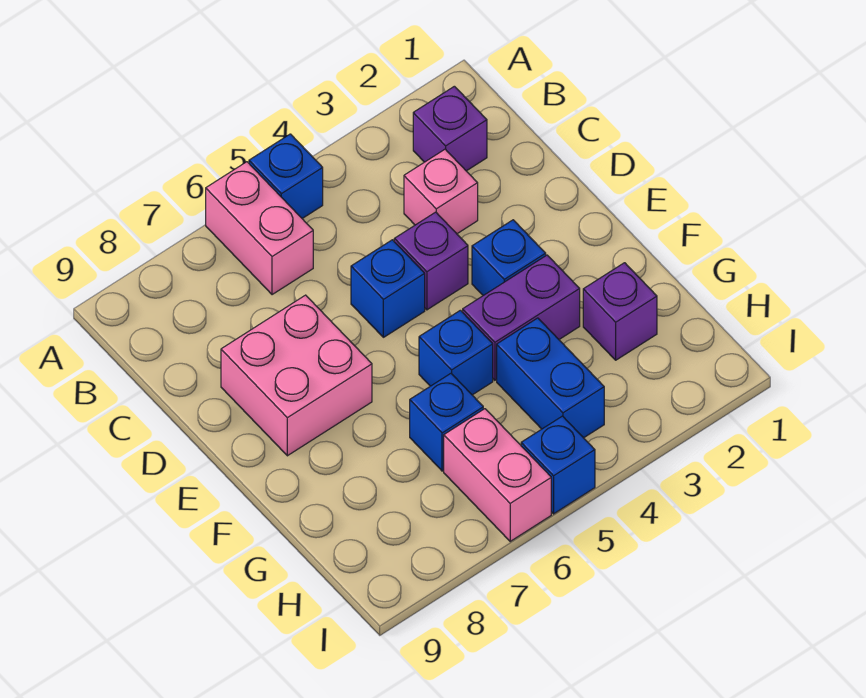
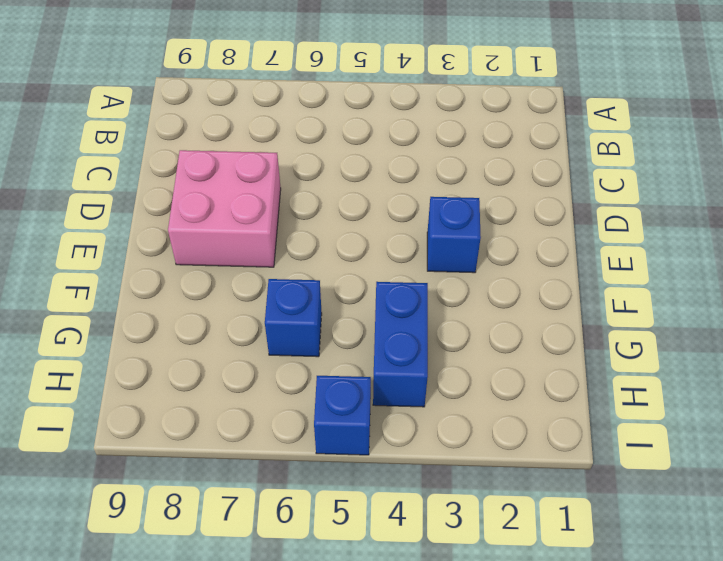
none -> blue 1x1 brick [249,134,323,218]
none -> pink 1x2 brick [206,162,313,295]
none -> purple 1x1 brick [413,86,487,171]

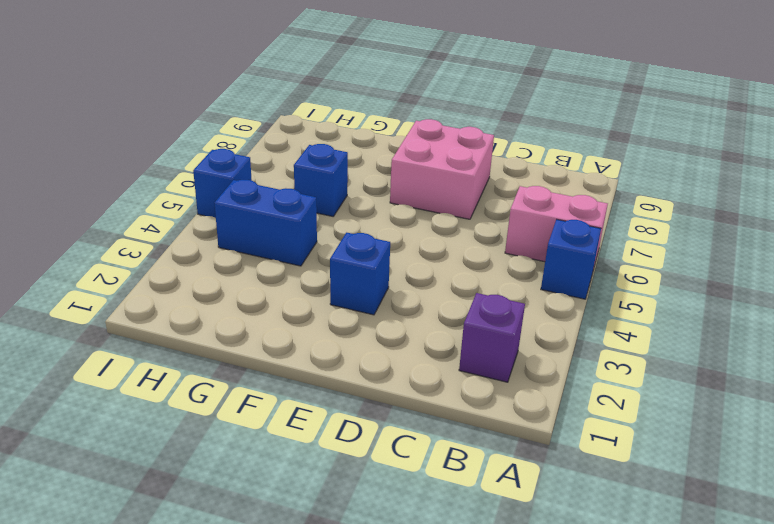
none -> pink 1x1 brick [404,149,478,234]
none -> purple 1x1 brick [394,212,468,310]
none -> blue 1x1 brick [351,240,425,337]

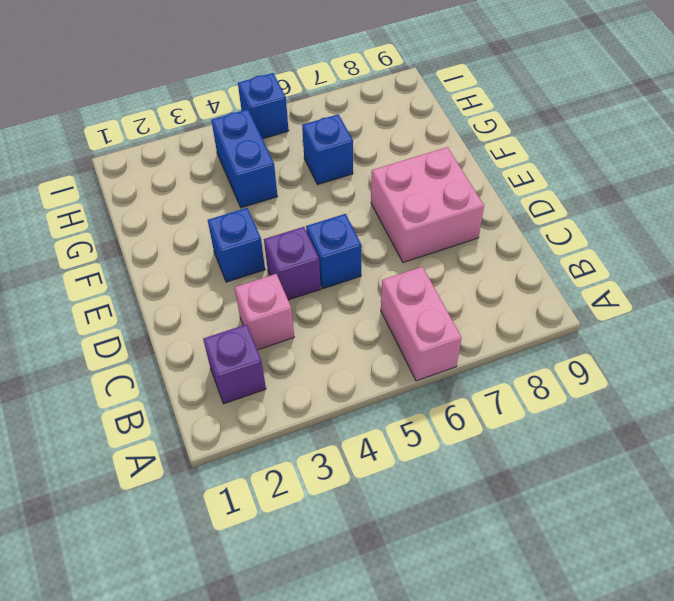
none -> blue 1x1 brick [249,134,323,218]
none -> purple 1x2 brick [463,255,580,380]
none -> blue 1x1 brick [419,310,493,395]

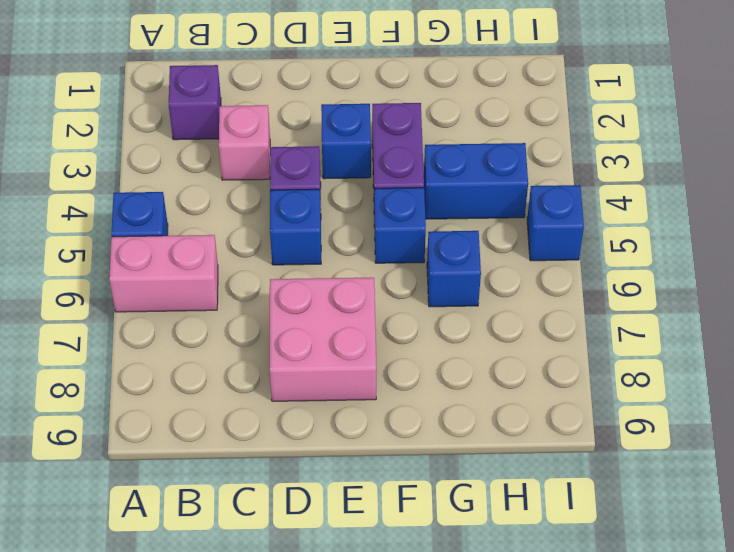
none -> purple 1x1 brick [583,263,657,360]
none -> pink 1x2 brick [444,409,551,541]

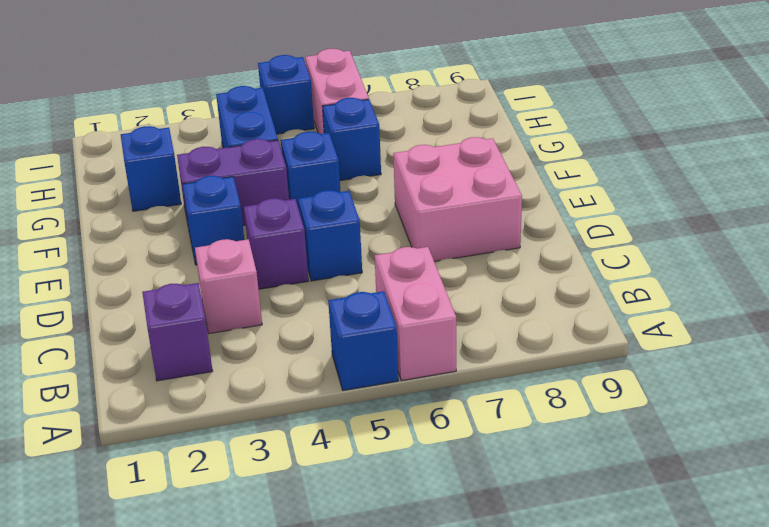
blue 1x1 brick [121,126,181,211] -> purple 1x1 brick [583,263,657,360]

